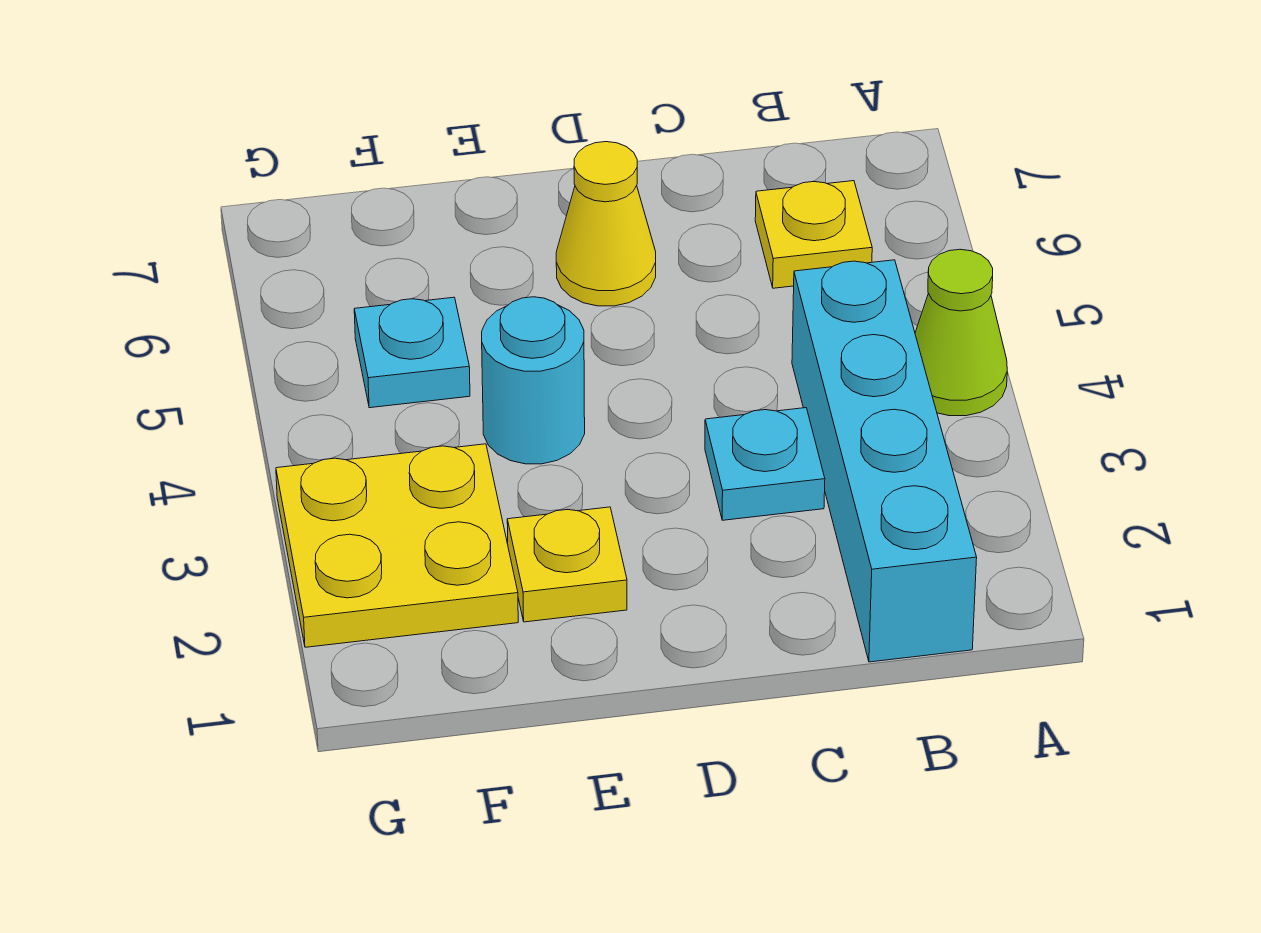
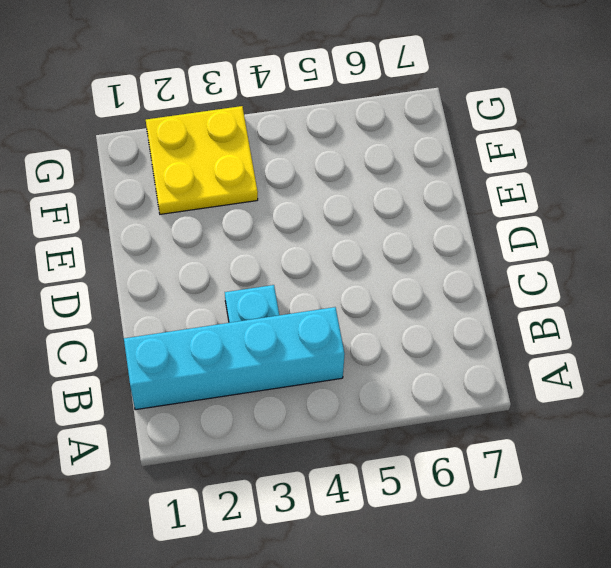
none -> lime 1x1 cone [915,249,1007,416]
none -> yellow 1x1 plate [755,181,872,288]

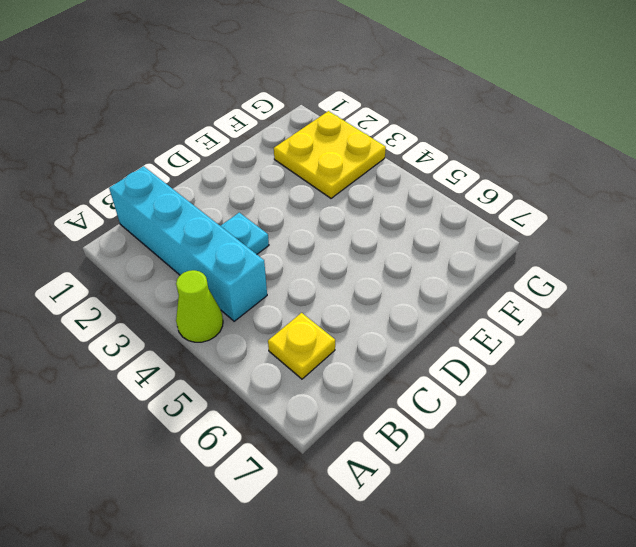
none -> yellow 1x1 cone [556,142,656,306]
none -> yellow 1x1 plate [507,507,627,622]

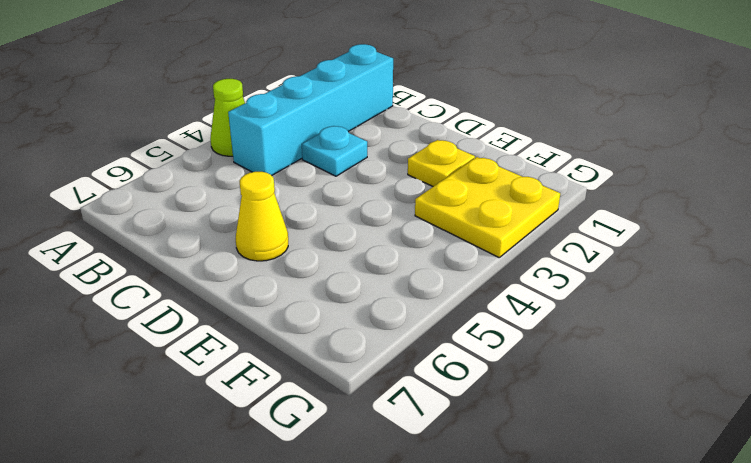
none -> yellow 1x1 plate [755,181,872,288]
none -> cyan 1x1 round brick [482,297,585,464]

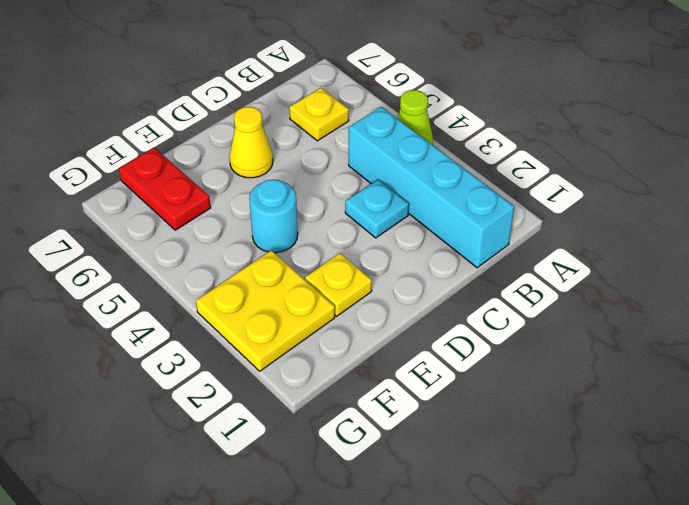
red 1x2 plate [119,148,211,230] -> none
none -> cyan 1x1 plate [354,297,470,408]

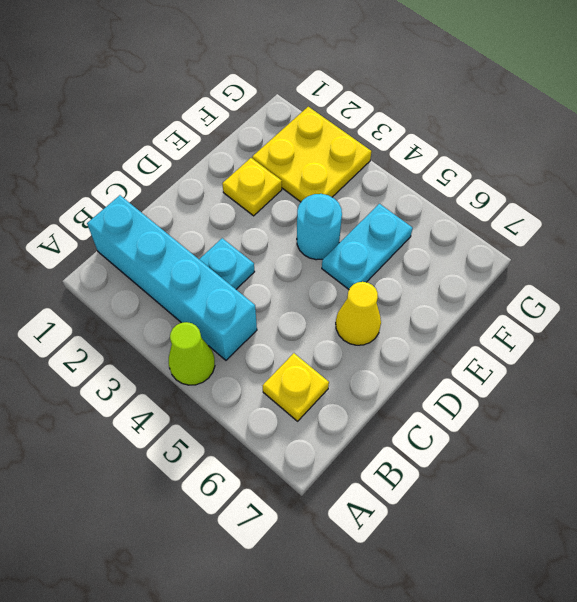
cyan 1x2 plate [322,204,413,289] -> cyan 1x1 plate [354,297,470,408]

